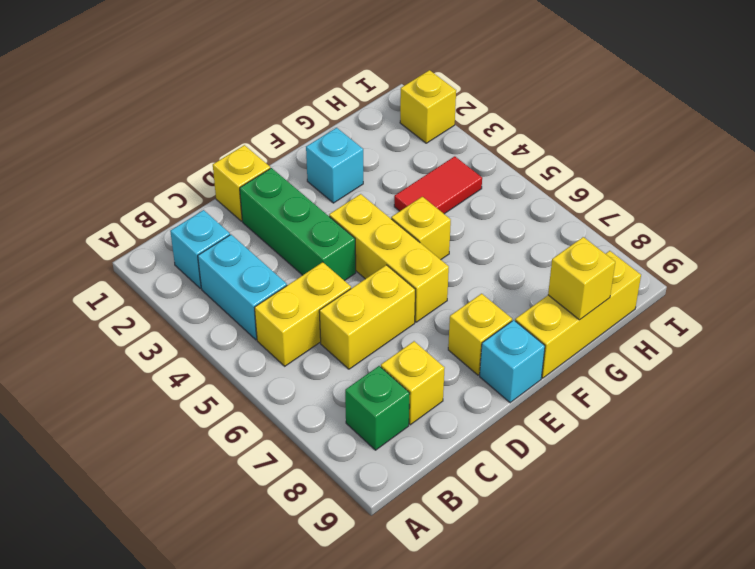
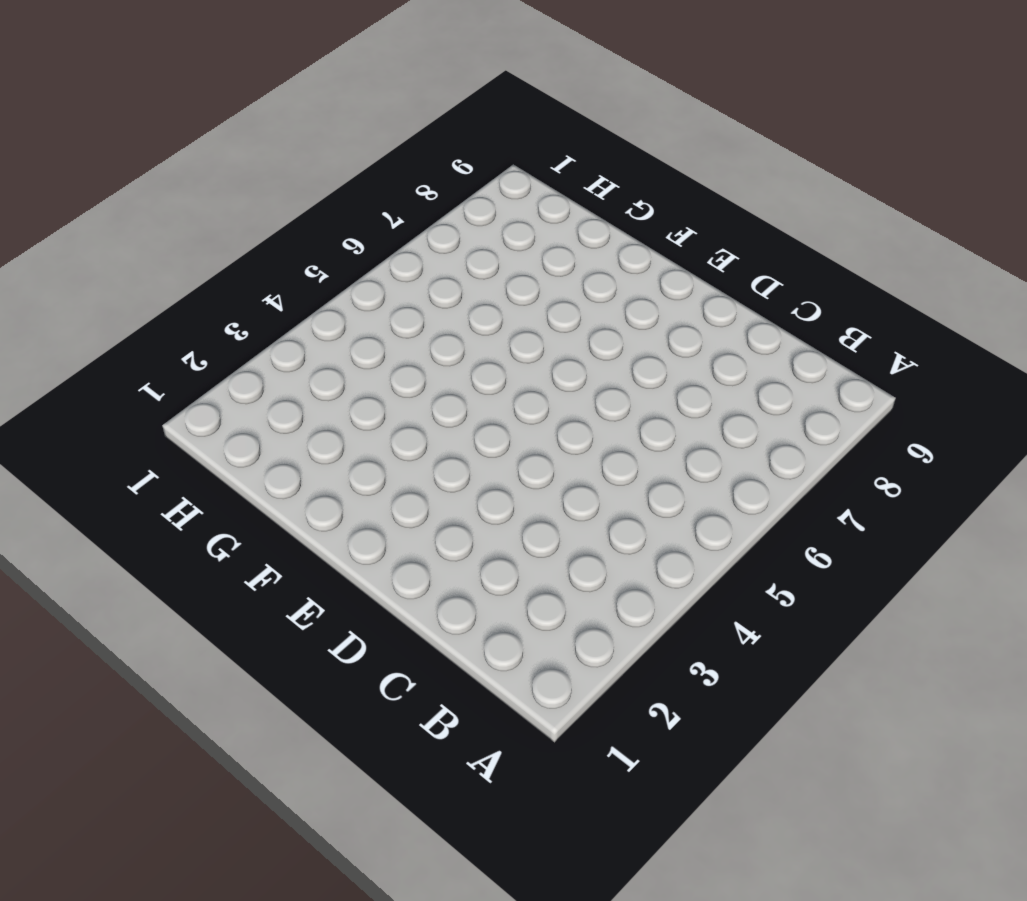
none -> cyan 1x1 brick [170,210,230,288]
none -> cyan 1x2 brick [198,235,287,340]
none -> yellow 1x2 brick [255,262,351,366]

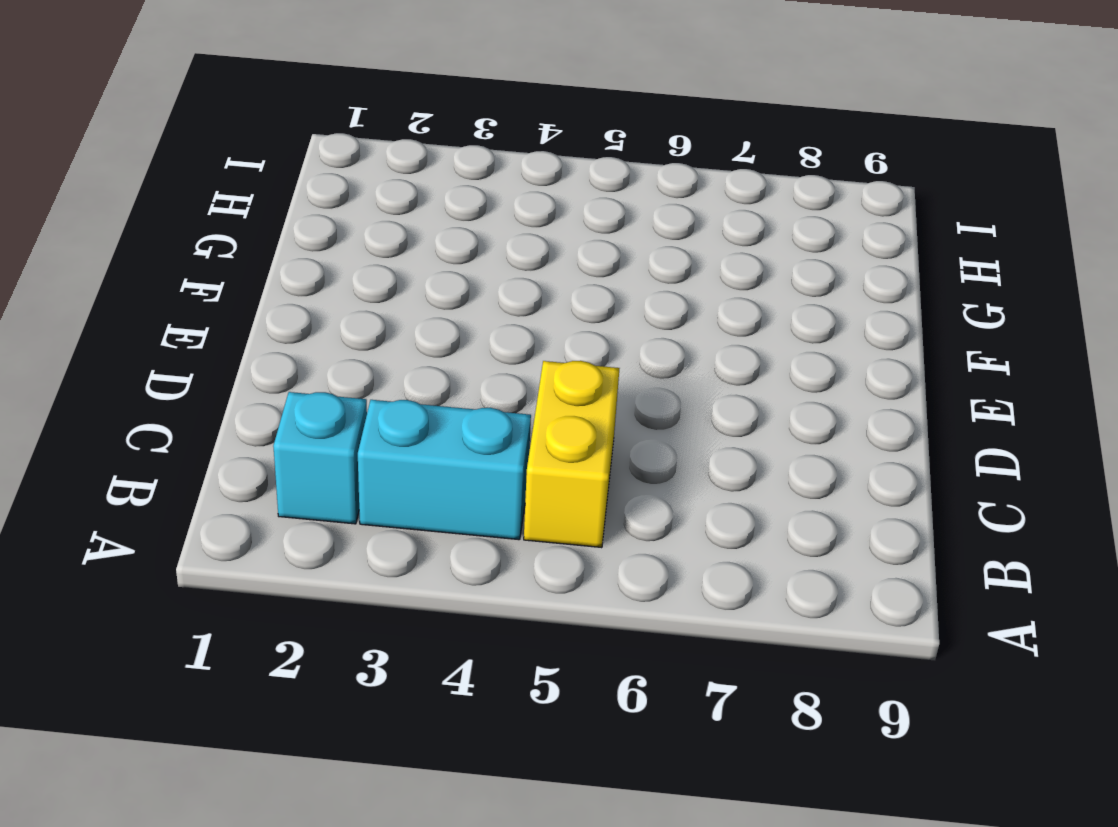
none -> green 1x1 brick [345,366,410,450]
none -> yellow 1x2 brick [319,265,415,369]
none -> yellow 1x1 brick [381,341,444,425]

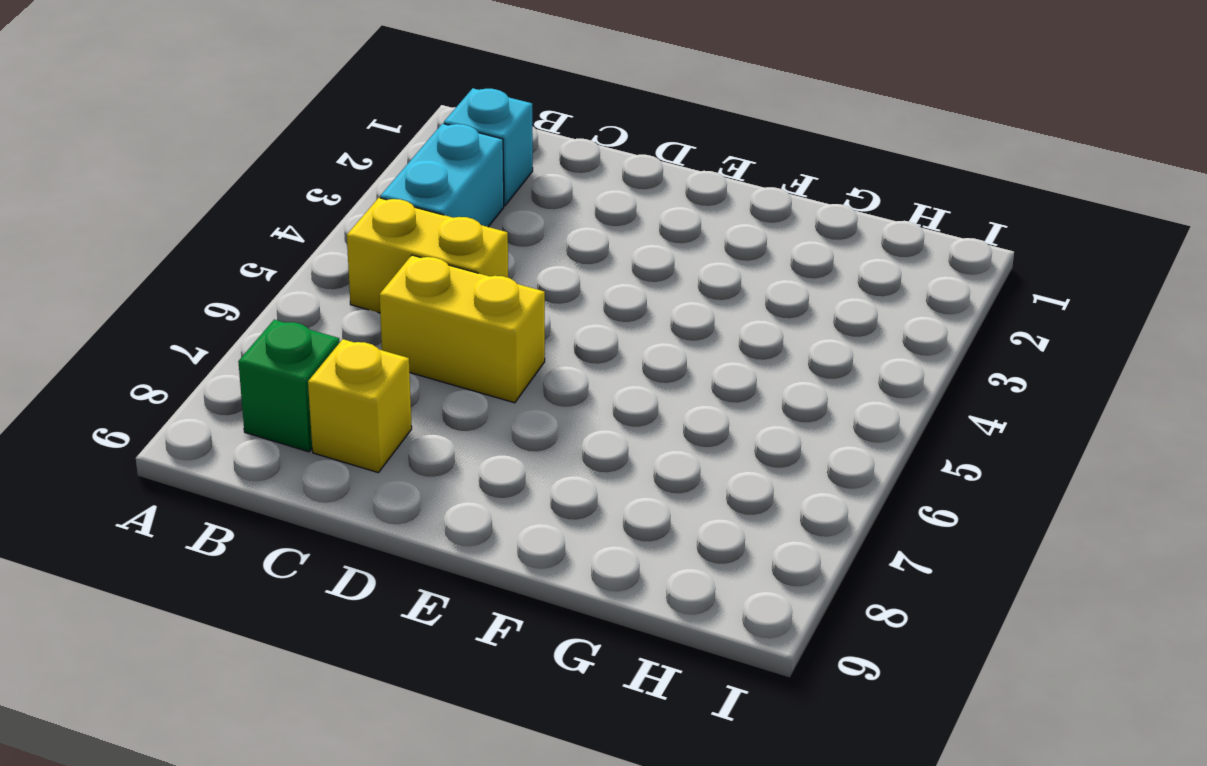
none -> yellow 1x1 brick [213,145,270,221]
none -> green 1x3 brick [240,168,356,281]
none -> yellow 1x3 brick [329,194,449,322]

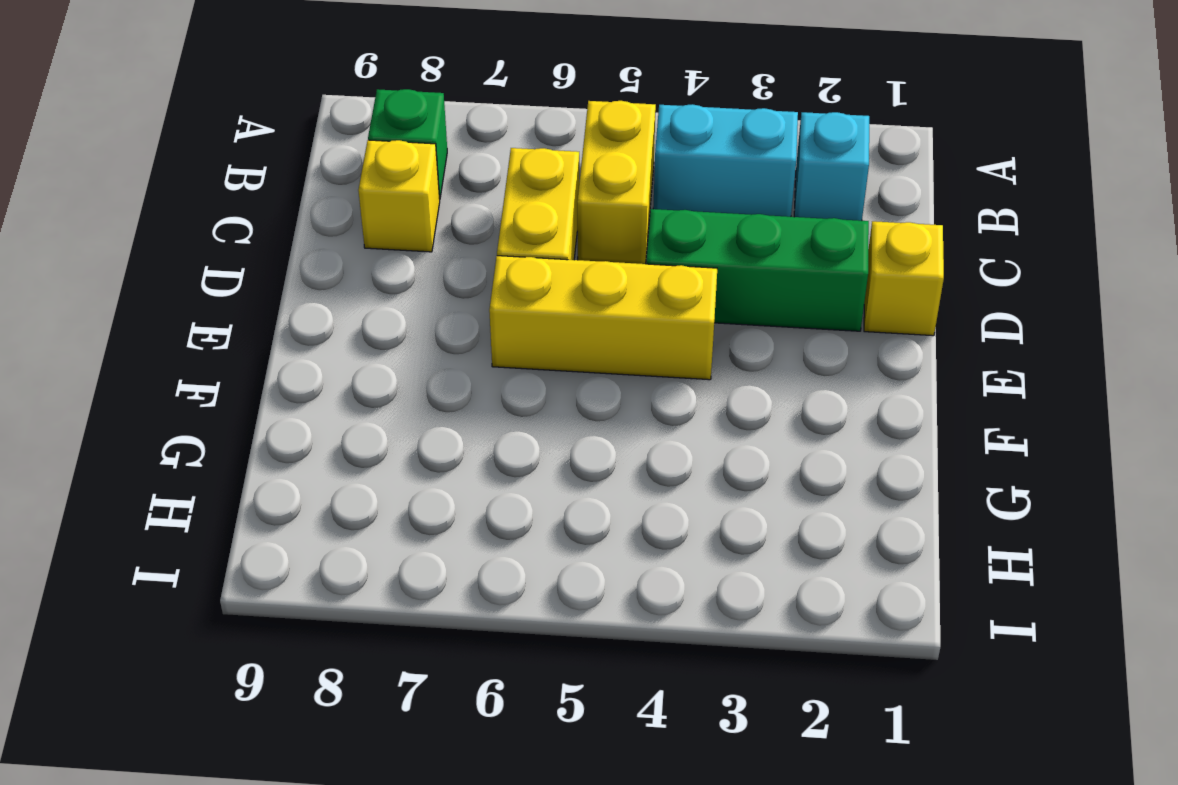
none -> yellow 1x1 brick [448,294,512,375]
none -> cyan 1x1 brick [480,320,545,403]
none -> cyan 1x1 brick [306,128,363,203]

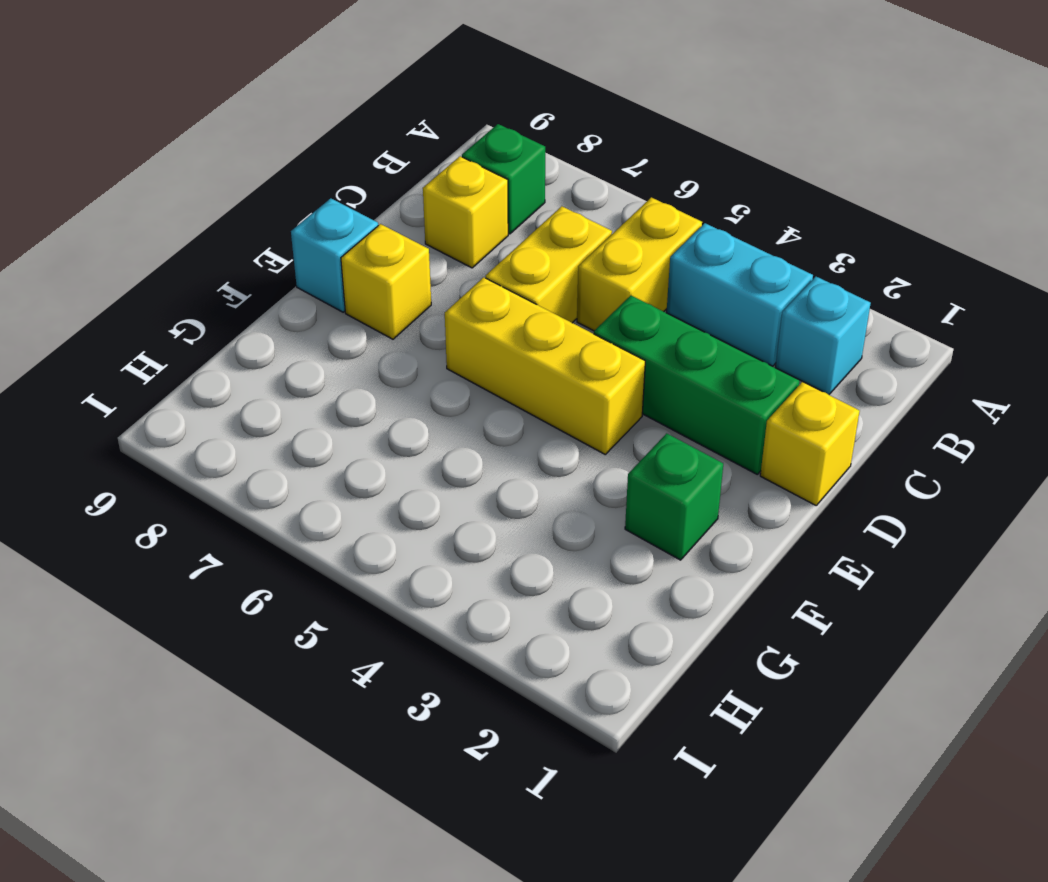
green 1x1 brick [625,433,723,560] -> cyan 1x1 brick [306,128,363,203]
none -> yellow 1x1 brick [391,197,451,260]
none -> yellow 1x3 brick [515,251,641,378]
none -> red 1x2 tile [394,156,482,214]

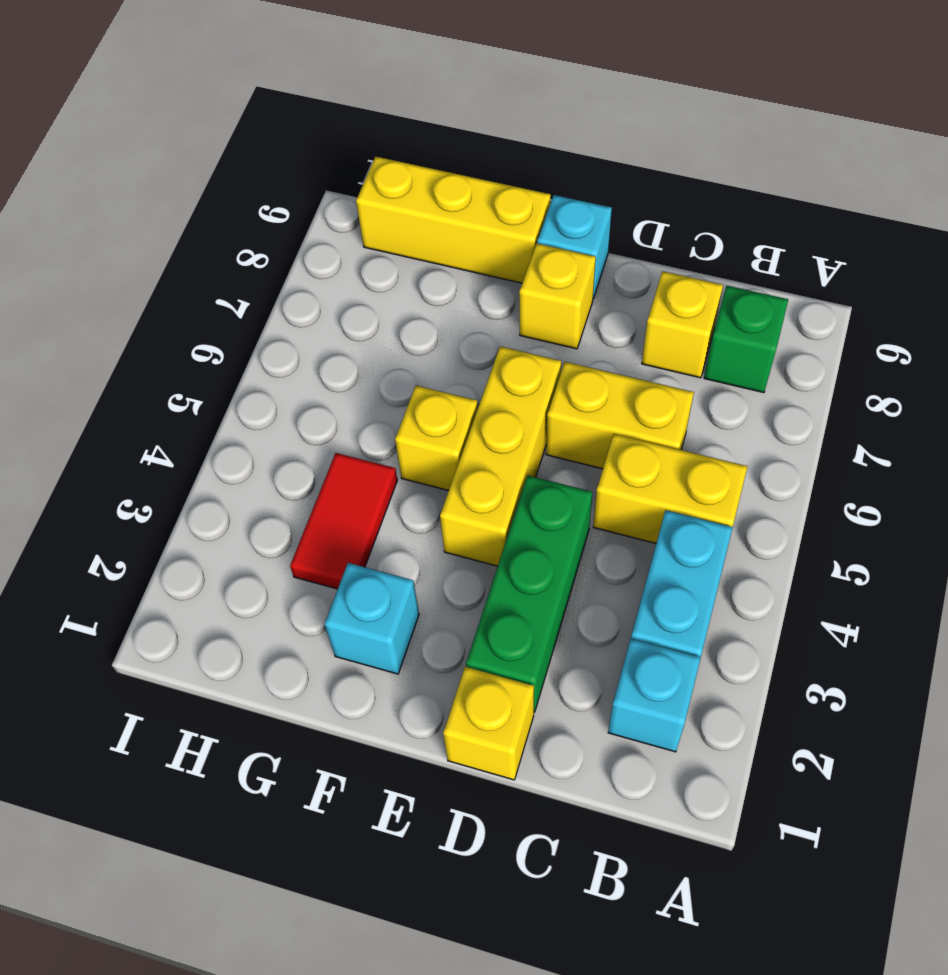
red 1x2 tile [290,453,397,589] -> red 1x2 tile turned to [394,156,482,214]
none -> yellow 1x1 brick [400,70,456,143]
none -> yellow 1x1 brick [548,237,615,320]

